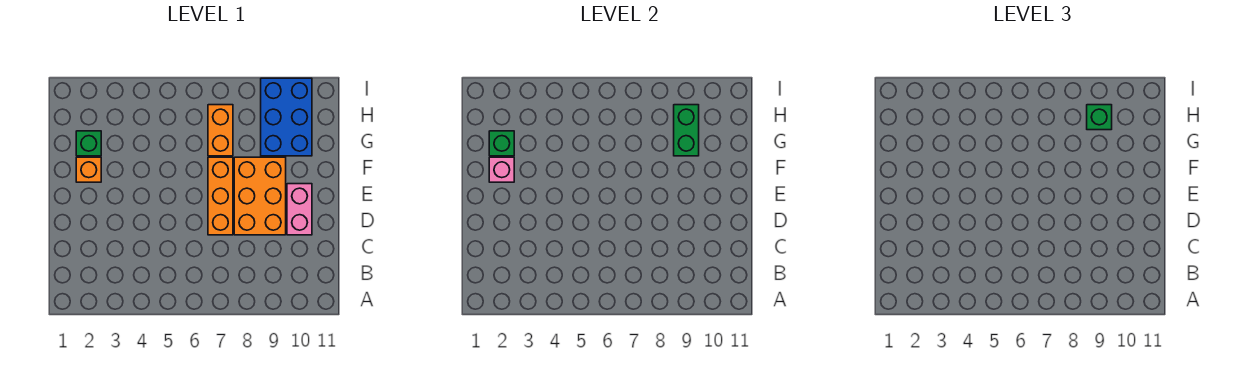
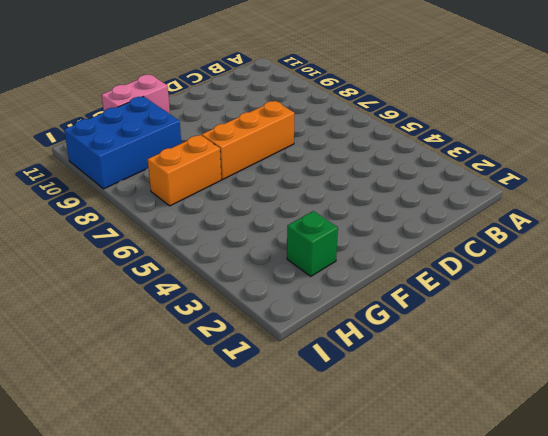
pink 1x2 brick [102,75,170,114] -> pink 1x2 brick moved to [287,184,312,235]
none -> orange 2x3 brick [234,157,286,235]
none -> orange 1x1 brick [76,157,101,182]

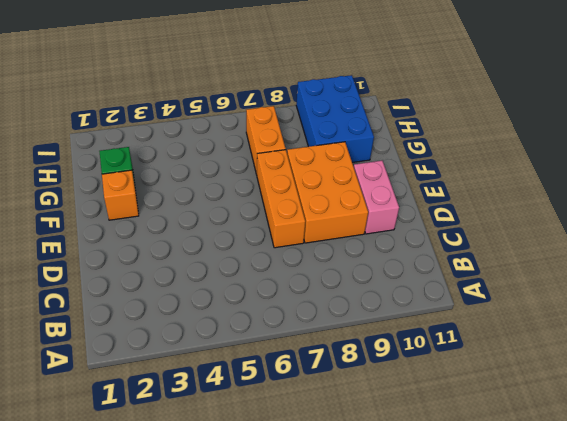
none -> pink 1x1 brick [489,157,514,182]
none -> green 1x1 brick [489,131,514,156]

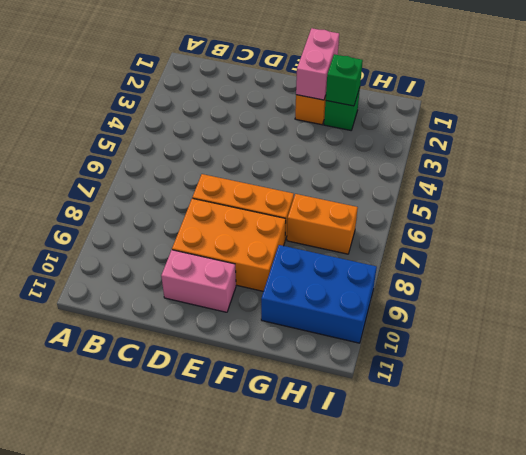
pink 1x2 brick [296,28,339,100] -> pink 1x1 brick [489,157,514,182]
none -> green 1x2 brick [674,105,699,156]
none -> green 1x1 brick [1087,105,1112,130]

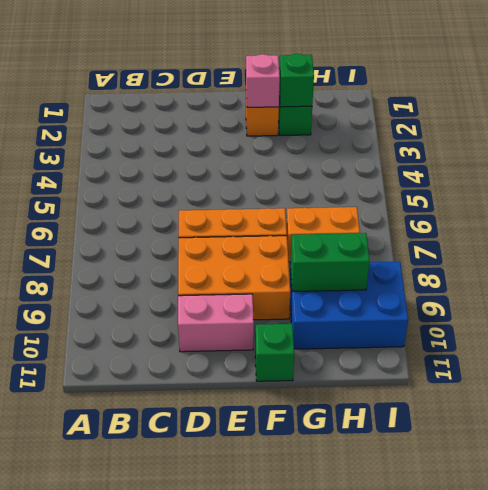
green 1x1 brick [255,324,294,381] -> green 1x1 brick moved to [1087,105,1112,130]

